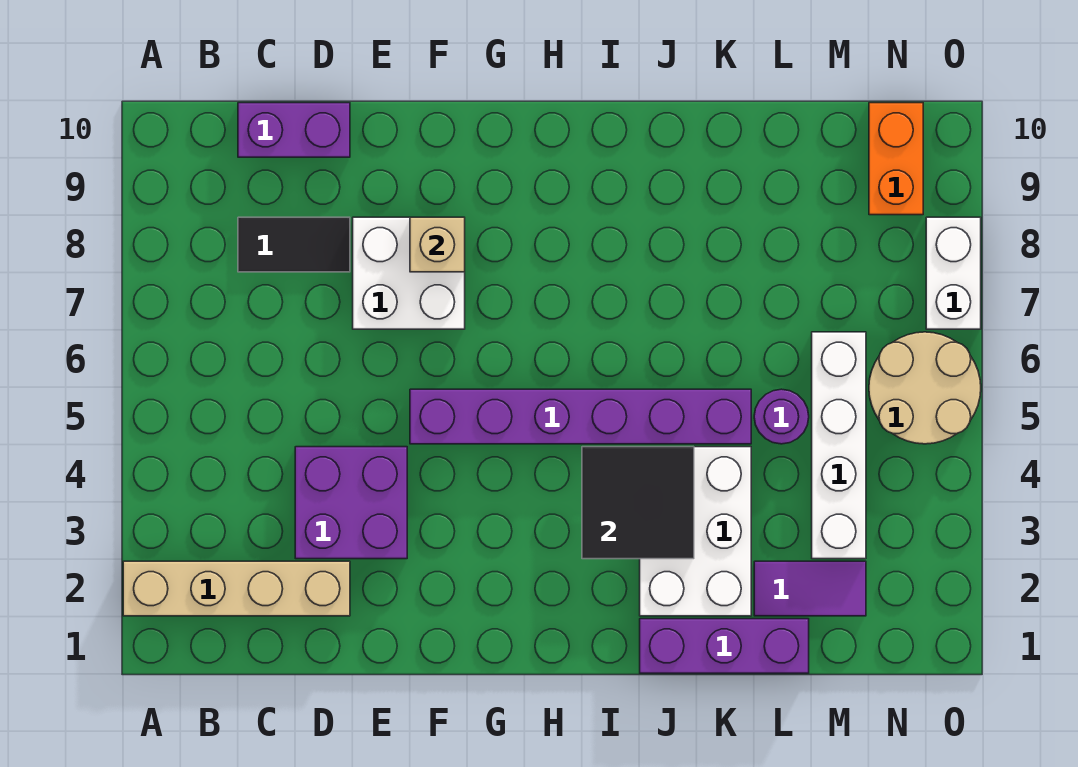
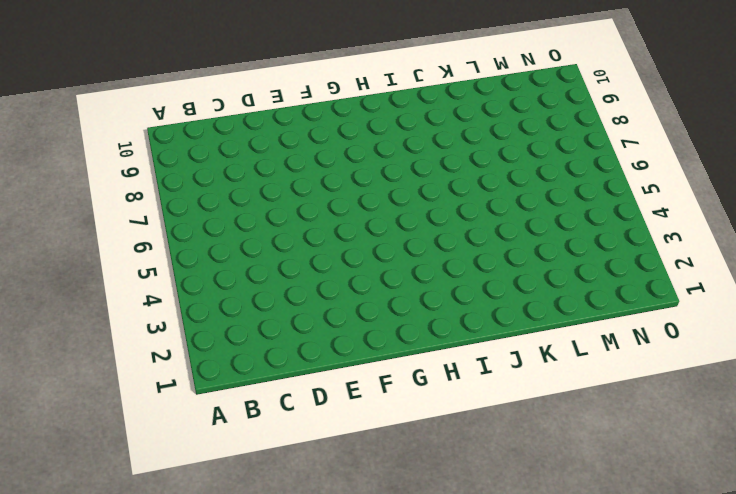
none -> tan 1x4 brick [123,561,350,616]
none -> black 1x2 tile [238,217,350,272]
none -> purple 1x2 brick [238,103,350,157]

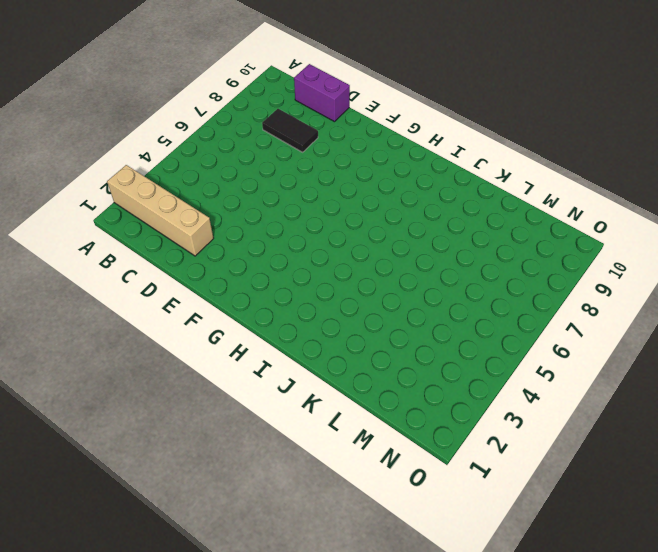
none -> purple 2x2 brick [295,447,407,559]
none -> white 2x2 brick [353,217,465,329]
none -> purple 1x6 brick [410,389,751,444]

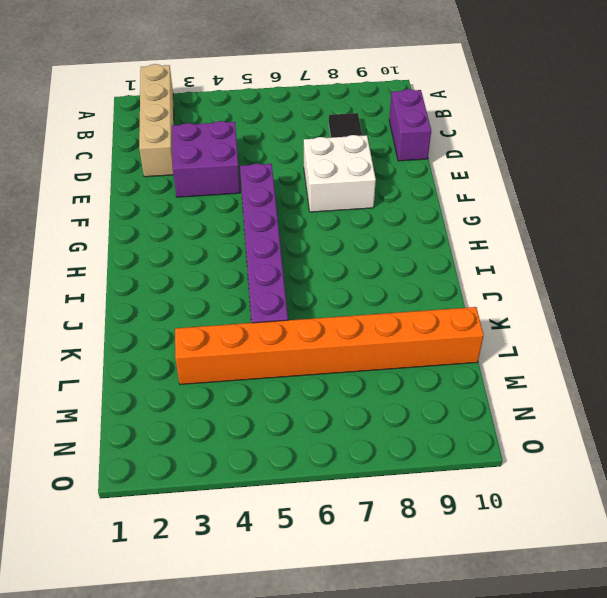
orange 1x8 brick [175,307,484,385] -> purple 1x1 round brick [754,389,809,444]
none -> purple 1x3 brick [640,619,809,673]
none -> white 2x3 brick [640,447,751,616]
none -> purple 1x2 tile [754,561,866,616]

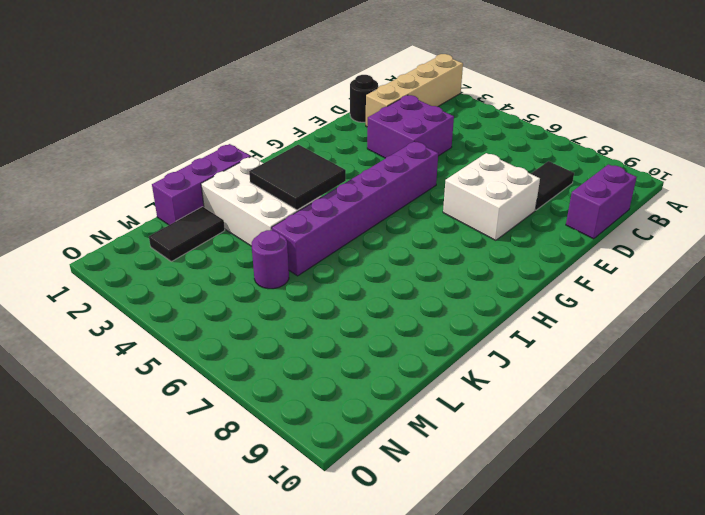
black 1x1 round brick [350,75,378,122] -> none
black 1x2 tile [149,207,225,262] -> purple 1x2 tile [754,561,866,616]
none -> white 1x4 brick [812,332,866,559]
none -> tan 2x2 round brick [869,332,981,444]
none -> orange 1x2 brick [869,103,923,215]

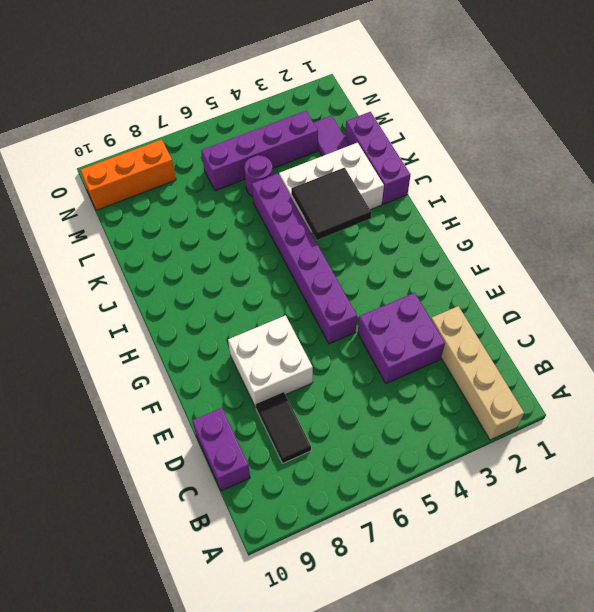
purple 1x4 brick [201,111,318,191] -> white 1x4 brick [812,332,866,559]
orange 1x3 brick [81,139,176,210] -> orange 1x2 brick [869,103,923,215]
none -> tan 2x2 round brick [869,332,981,444]
none -> white 1x2 brick [926,217,981,329]
none -> tan 1x1 brick [410,217,465,272]

